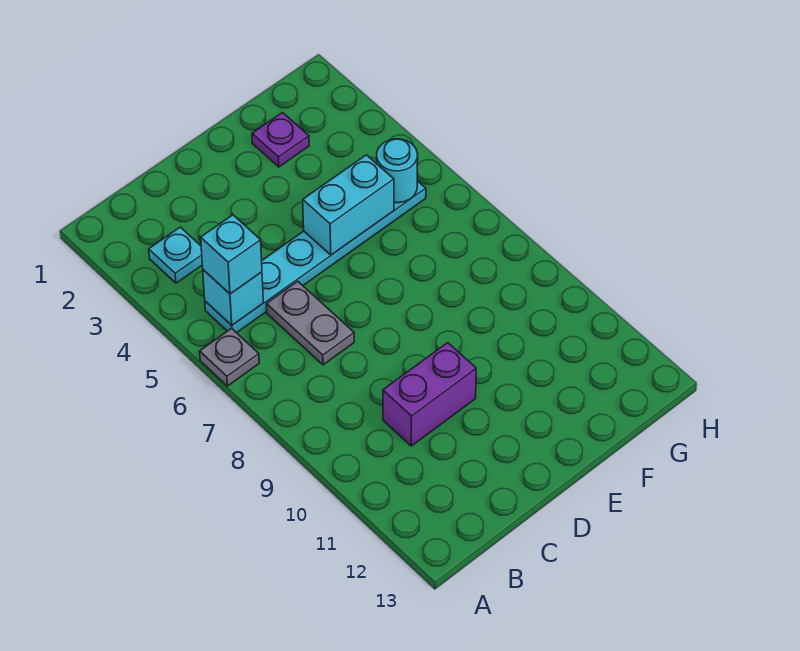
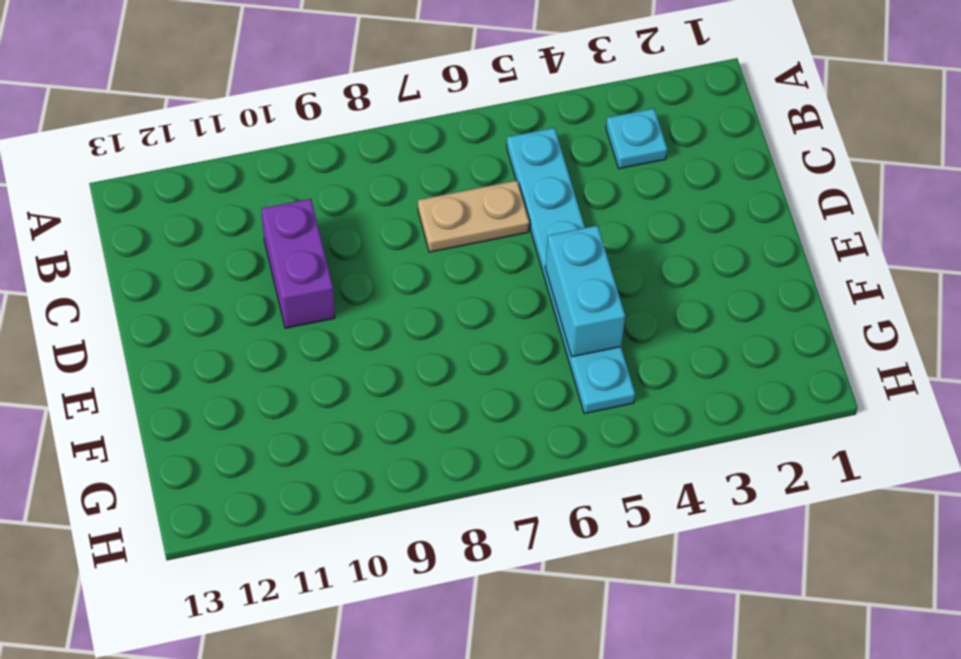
tan 1x2 plate [418,181,529,252] -> grey 1x2 plate [266,281,354,365]
none -> grey 1x1 plate [200,329,259,386]
none -> purple 1x1 plate [252,113,309,167]

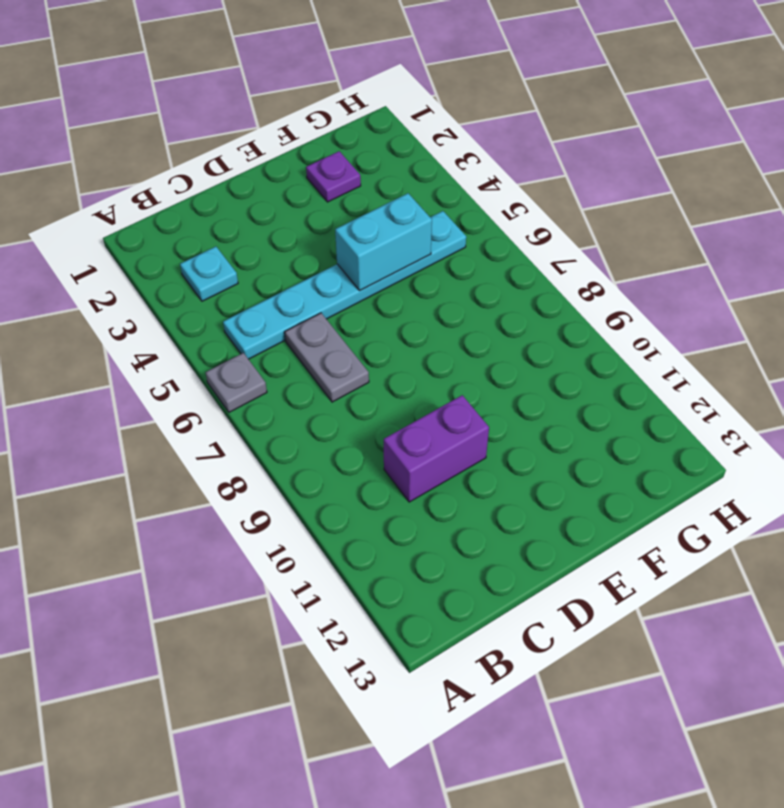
none -> cyan 1x1 brick [203,270,263,325]
none -> cyan 1x1 round brick [377,139,418,203]

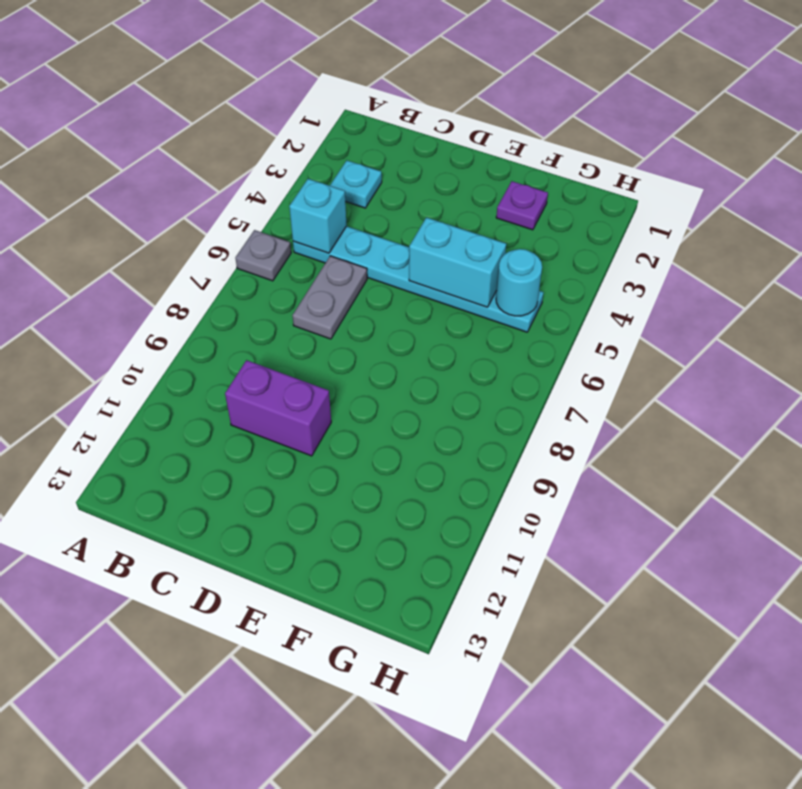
none -> cyan 1x1 brick [201,215,262,294]

